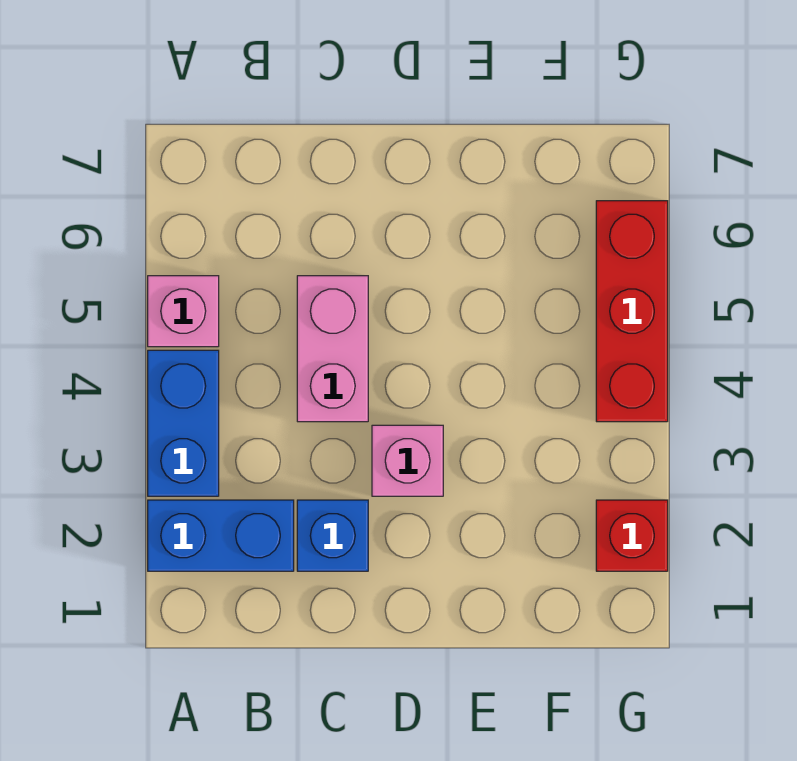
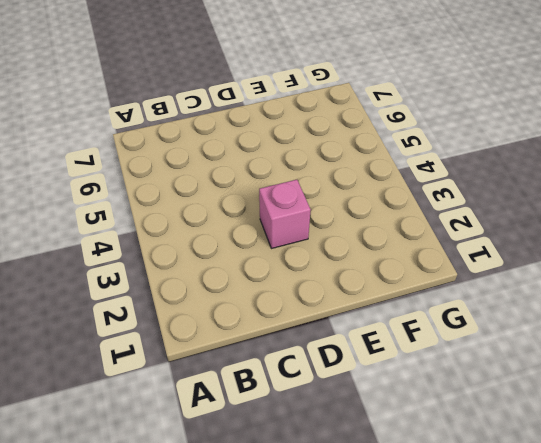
none -> blue 1x2 brick [148,500,294,571]
none -> blue 1x2 brick [148,350,219,496]

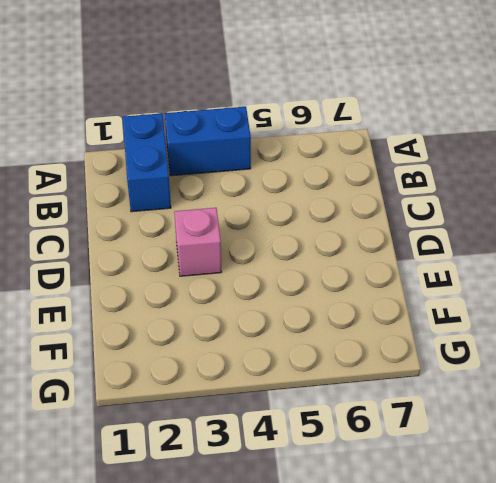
none -> pink 1x1 brick [148,276,219,347]
none -> blue 1x1 brick [297,500,368,571]

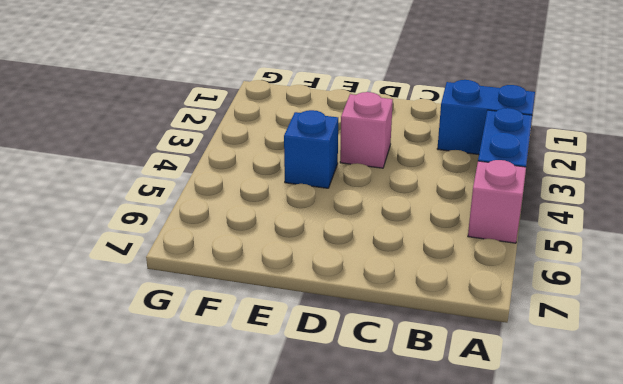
blue 1x1 brick [284,110,338,188] -> blue 1x1 brick moved to [297,500,368,571]
none -> pink 1x2 brick [297,276,368,422]
none -> red 1x1 brick [596,500,668,571]

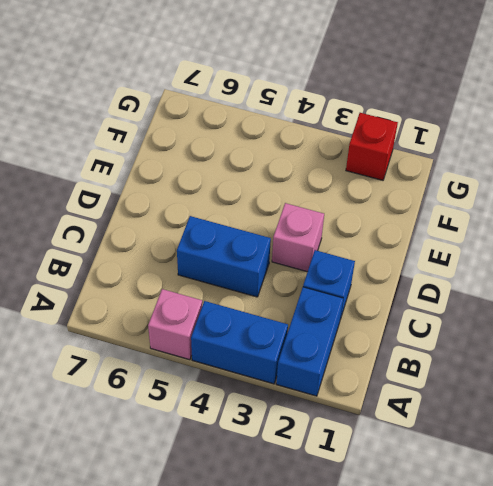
blue 1x2 brick [177,216,271,297] -> pink 1x2 brick [297,276,368,422]
none -> red 1x3 brick [596,201,668,422]

